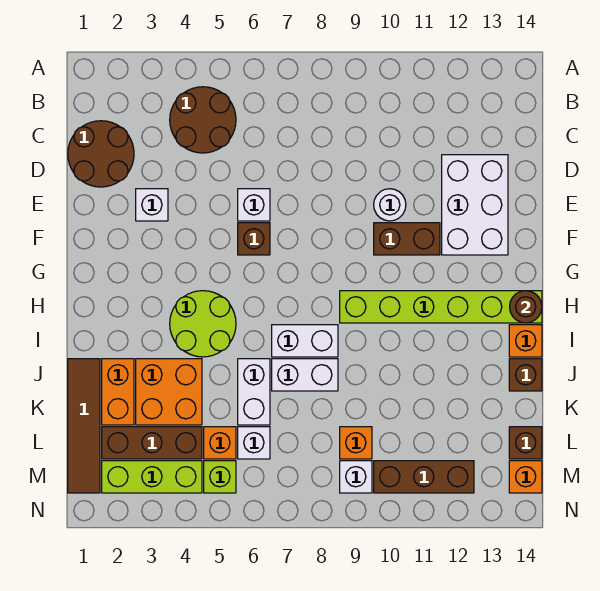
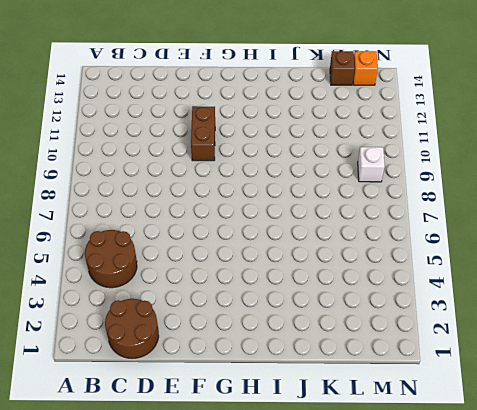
none -> white 2x3 brick [442,155,508,255]
none -> white 1x1 brick [136,189,168,221]
none -> white 1x1 brick [238,189,270,221]

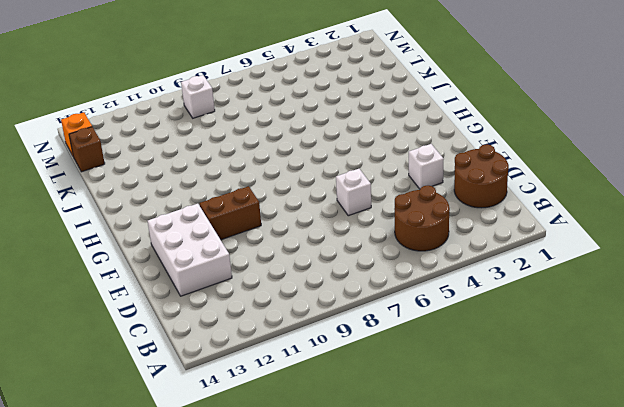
none -> white 1x1 round brick [374,189,406,221]
none -> brown 1x1 brick [238,223,270,255]
none -> lime 2x2 round brick [170,291,236,357]

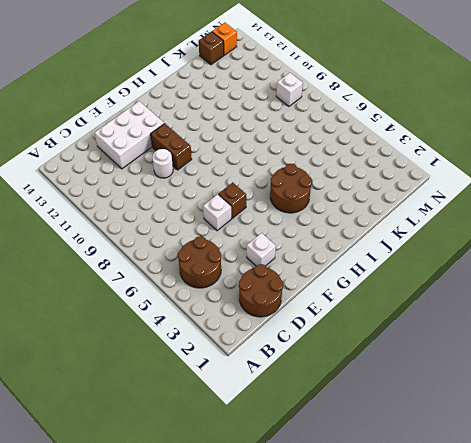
brown 2x2 round brick [270,164,312,213] -> lime 2x2 round brick [170,291,236,357]
none -> lime 1x6 brick [340,291,542,323]
none -> white 1x2 brick [272,325,338,357]
none -> orange 1x1 brick [509,325,542,357]

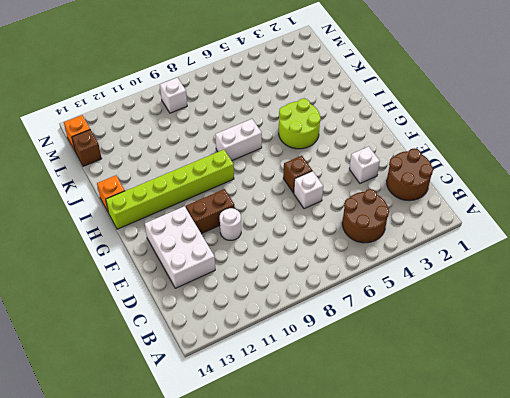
none -> brown 1x4 tile [68,359,100,493]
none -> orange 1x2 brick [102,359,134,425]
none -> orange 2x2 brick [136,359,202,425]

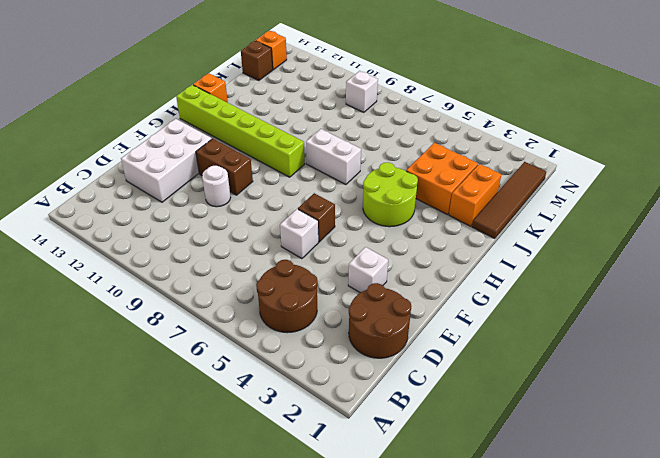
none -> white 1x2 brick [238,359,270,425]
none -> white 1x2 brick [272,359,338,391]
none -> brown 1x1 brick [509,359,542,391]

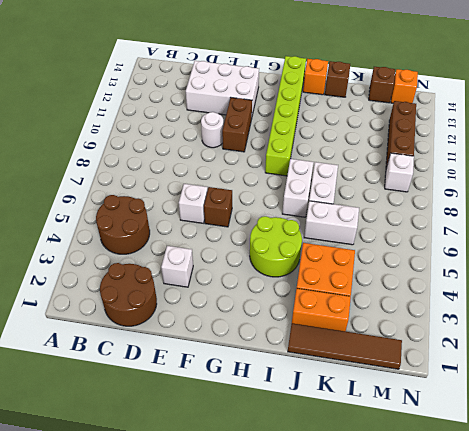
none -> brown 1x3 brick [102,427,202,459]
none -> orange 1x1 brick [204,427,236,459]
none -> white 1x1 brick [238,427,270,459]

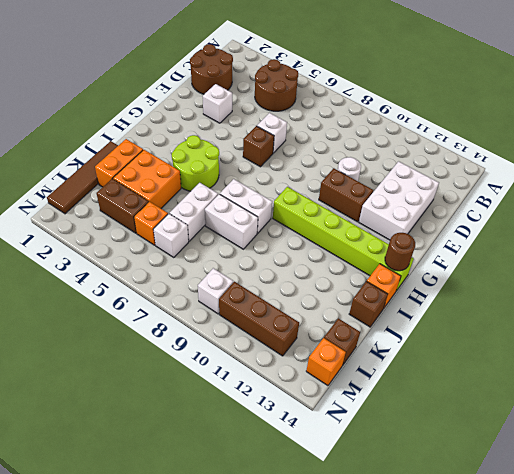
brown 1x2 brick [96,179,149,233] -> brown 1x3 brick [102,427,202,459]
none -> orange 1x1 brick [340,427,372,459]
none -> lime 1x3 brick [102,461,202,493]
none -> lime 1x1 brick [204,461,236,493]

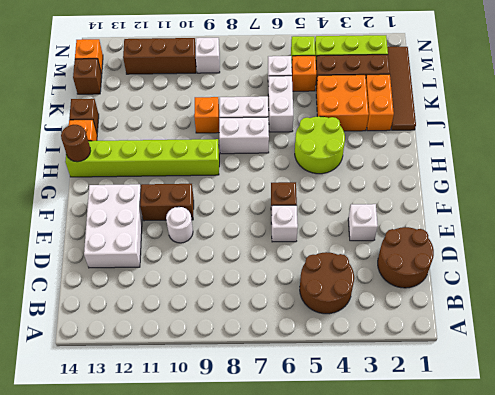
orange 1x1 brick [194,97,220,133] -> orange 1x1 brick moved to [340,427,372,459]

